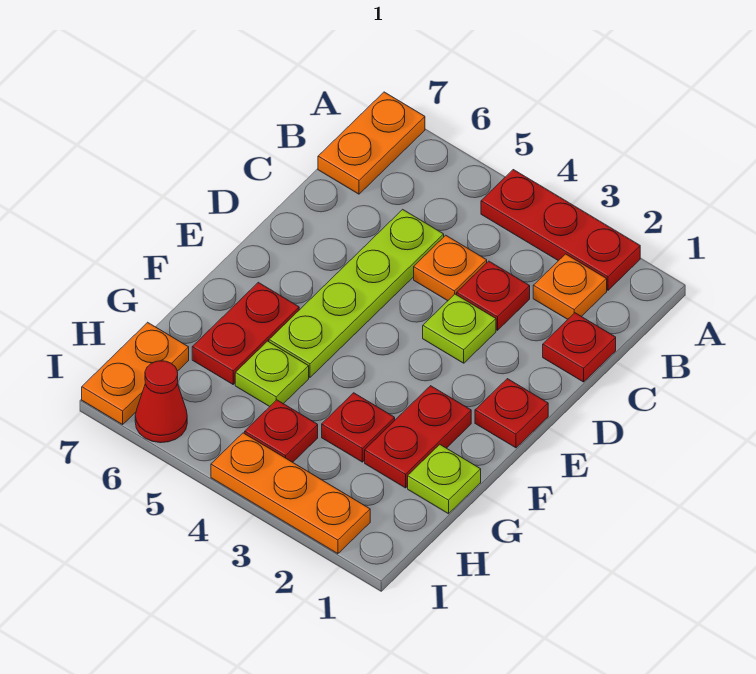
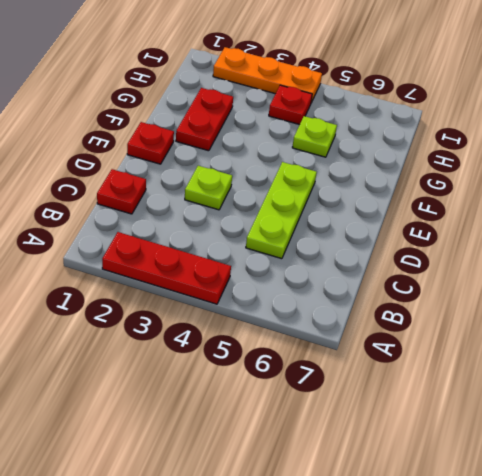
lime 1x3 plate [246,162,317,259] -> lime 1x4 plate [269,209,444,377]
none -> orange 1x2 plate [318,92,425,194]
none -> orange 1x1 plate [533,254,607,319]
none -> red 1x1 plate [457,261,530,330]

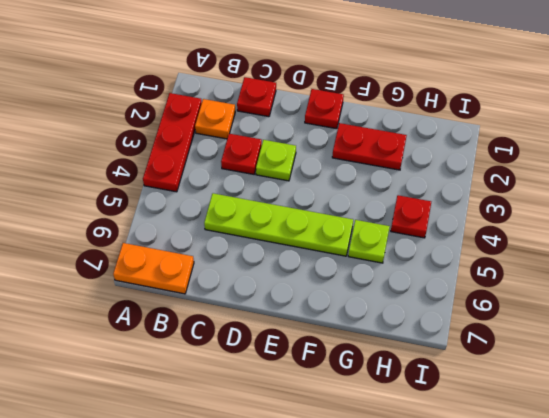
none -> orange 1x1 plate [414,235,487,301]
none -> red 1x2 plate [192,282,299,384]
none -> lime 1x1 plate [408,445,481,514]

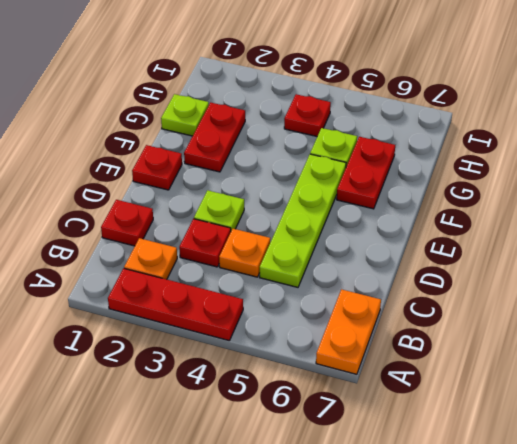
none -> red 1x1 plate [322,393,395,462]
none -> orange 1x2 plate [82,322,189,425]
none -> orange 1x3 plate [211,433,370,554]

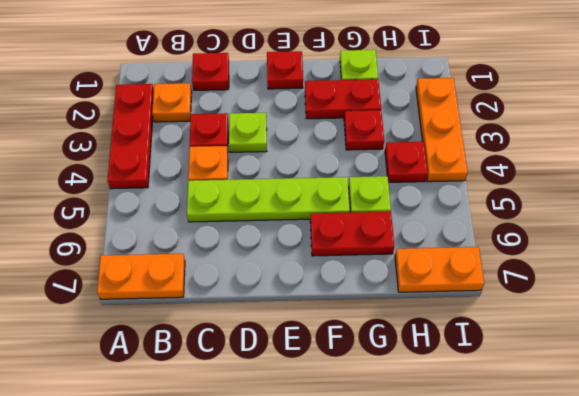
none -> red 1x1 cone [135,361,187,443]

